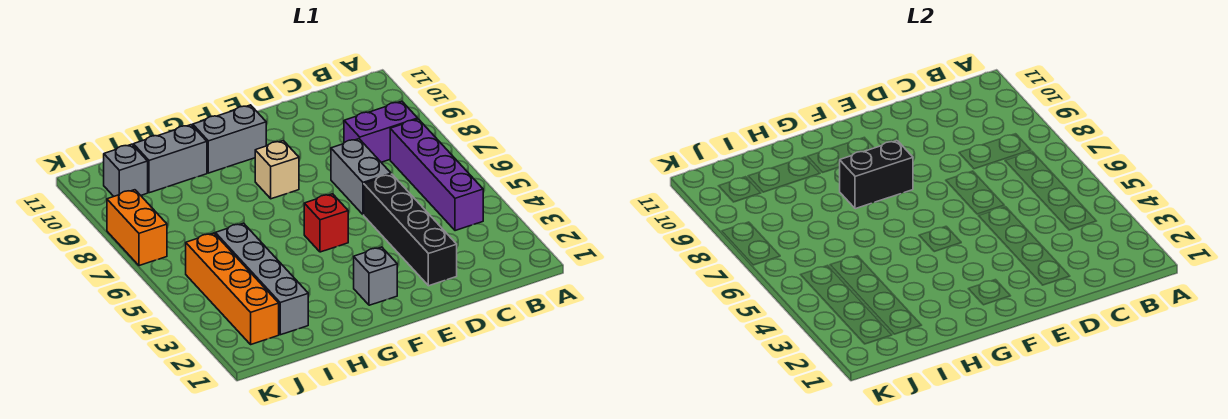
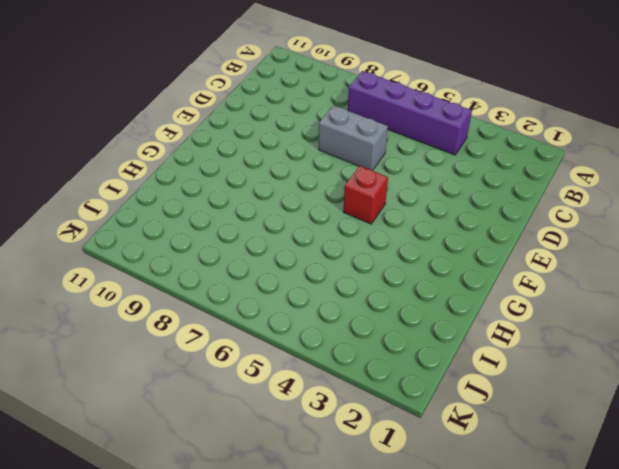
none -> purple 1x2 brick [344,101,418,162]
none -> black 1x4 brick [364,174,457,286]
none -> grey 1x1 brick [354,247,397,305]

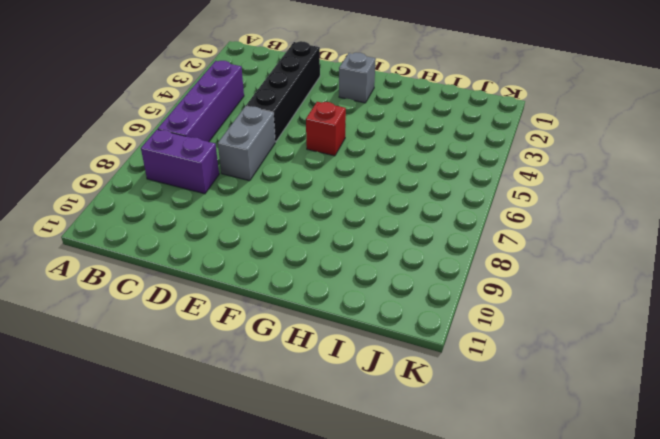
none -> tan 1x1 brick [255,141,299,199]
none -> grey 1x2 brick [193,105,266,173]
none -> grey 1x2 brick [133,125,207,193]

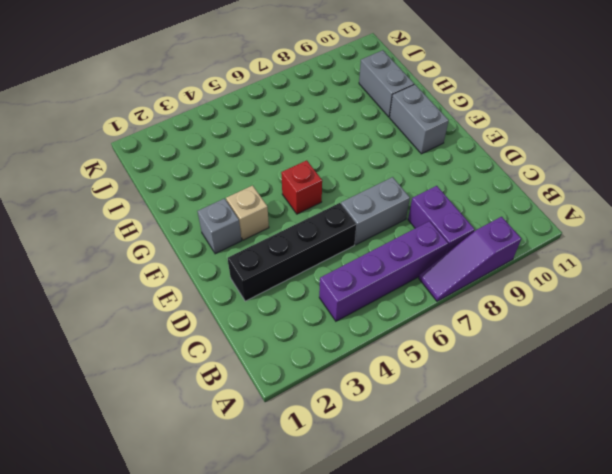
purple 1x3 slope [419,217,521,301] -> none
tan 1x1 brick [226,185,269,240] -> tan 1x1 brick moved to [255,141,299,199]
none -> grey 1x4 brick [215,223,308,335]
none -> orange 1x4 brick [186,233,279,344]
none -> grey 1x1 brick [104,144,148,196]

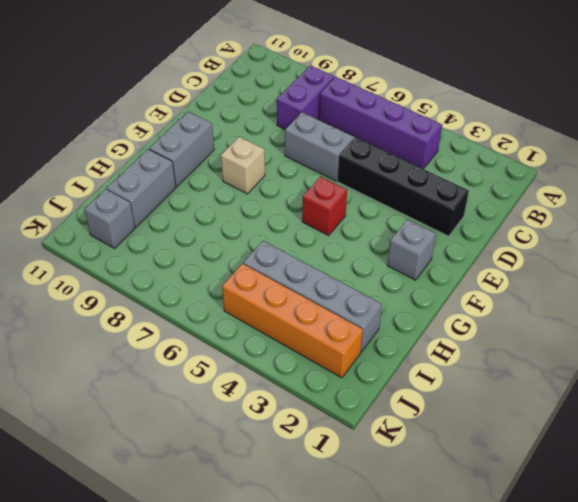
none -> orange 1x2 brick [107,190,167,266]
none -> black 1x2 brick [840,141,913,209]

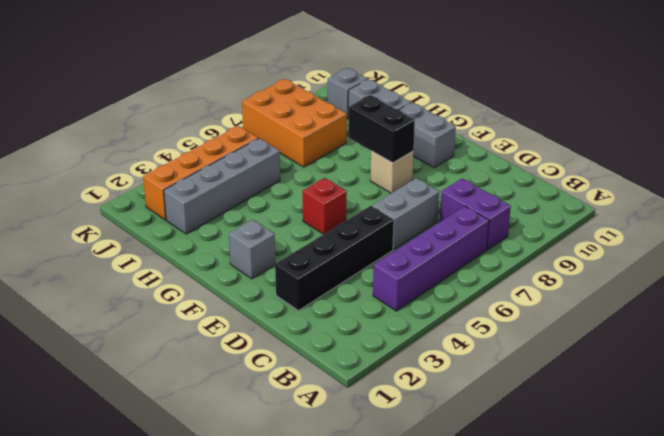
orange 2x3 brick [242,79,347,167] -> orange 1x2 brick [107,190,167,266]

